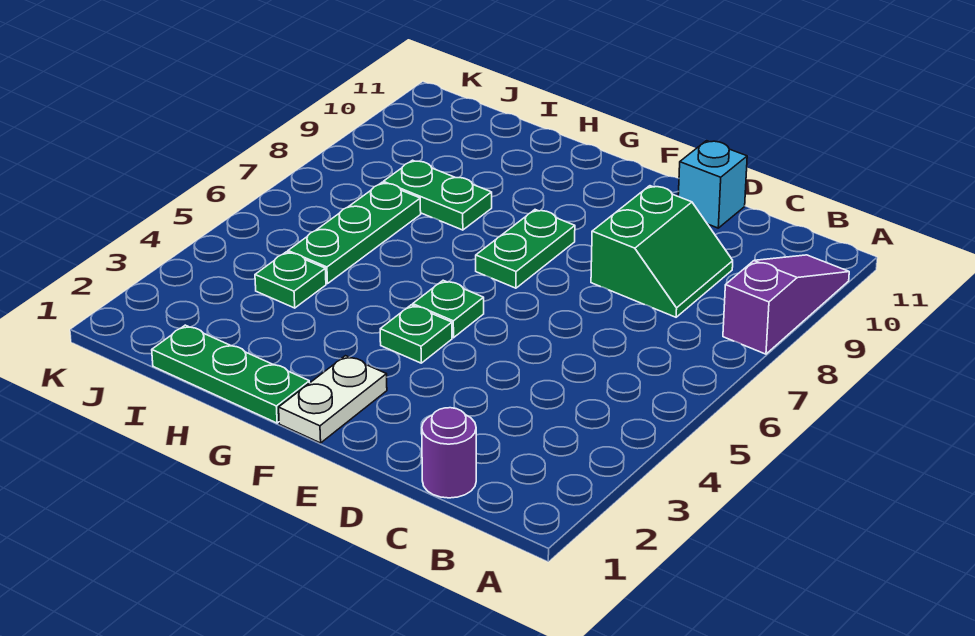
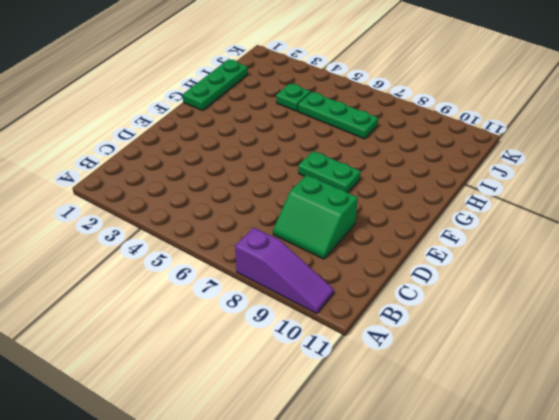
none -> purple 1x1 round brick [422,408,476,498]
none -> cyan 1x1 brick [678,141,747,228]
none -> white 1x2 plate [279,356,387,443]

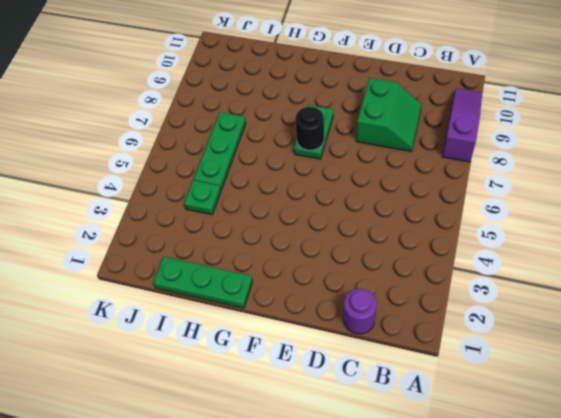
black 1x1 round brick [295,107,324,150] -> none
none -> cyan 1x1 brick [678,141,747,228]
none -> white 1x2 plate [279,356,387,443]
none -> green 1x1 plate [380,305,452,363]

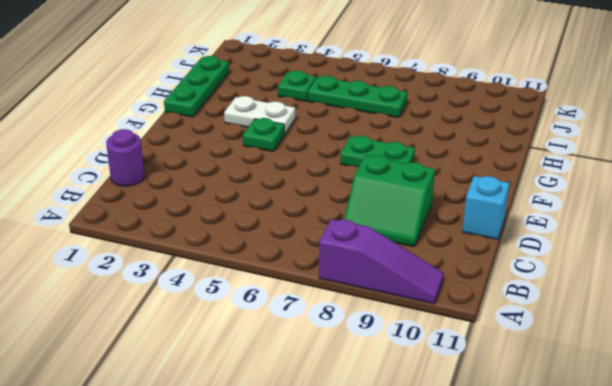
white 1x2 plate [224,96,295,134] -> white 1x2 plate moved to [279,356,387,443]
none -> green 1x1 plate [413,280,484,338]
none -> green 1x2 plate [383,160,492,230]

